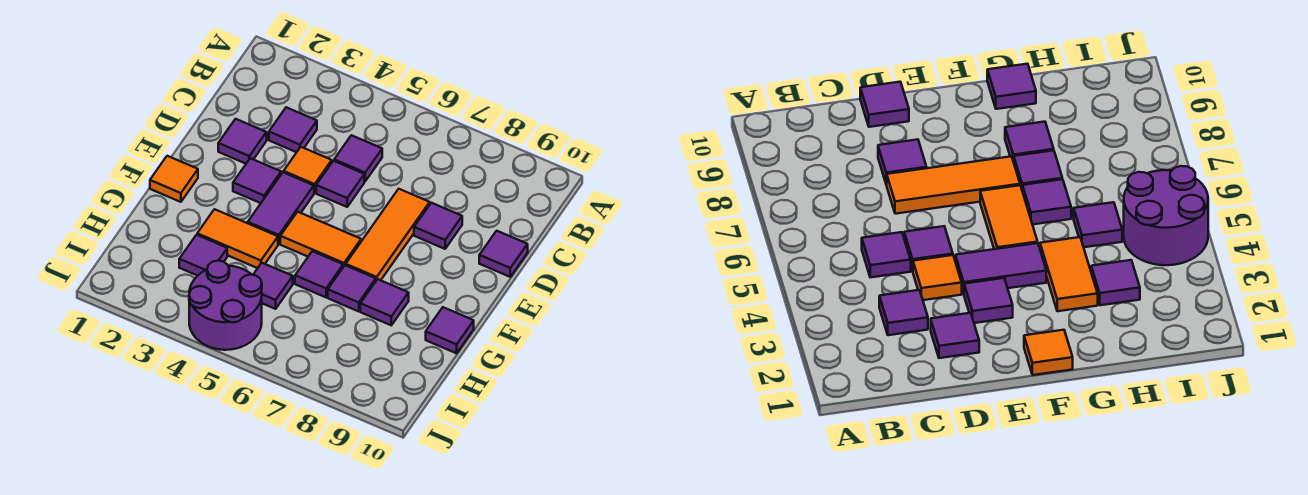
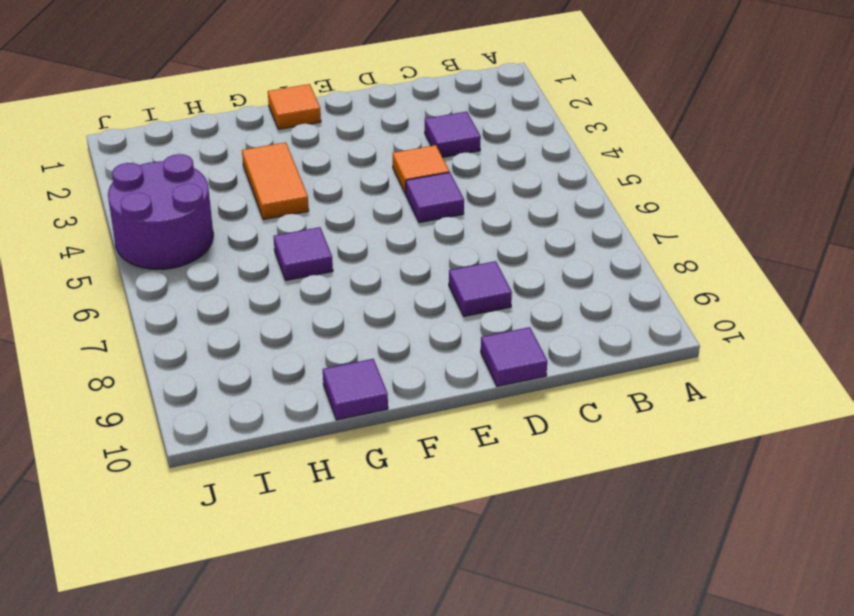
none -> purple 1x1 tile [334,135,382,181]
none -> purple 1x1 tile [218,119,267,164]
none -> orange 1x3 tile [346,189,430,280]

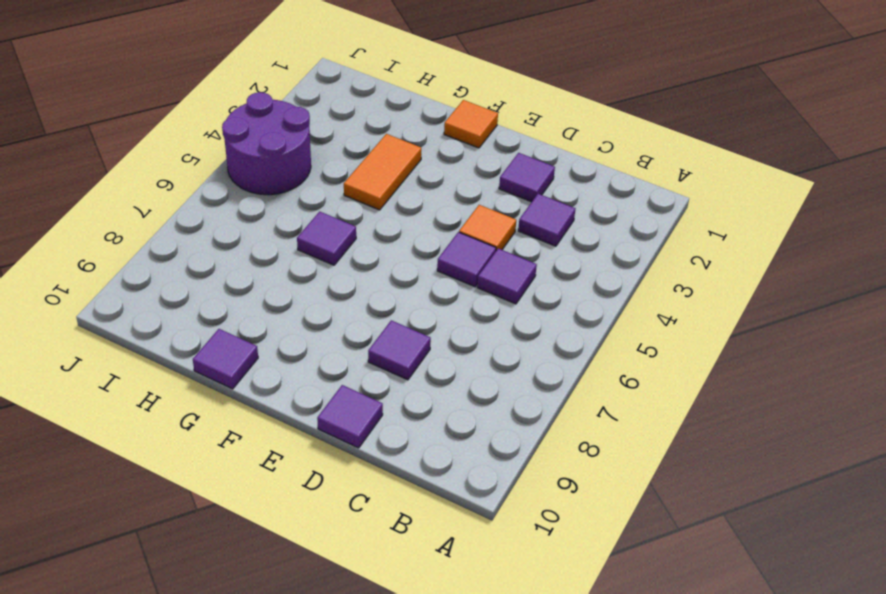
none -> orange 1x3 tile [346,189,430,280]
none -> purple 1x1 tile [233,158,281,203]
none -> purple 1x2 tile [248,172,314,244]

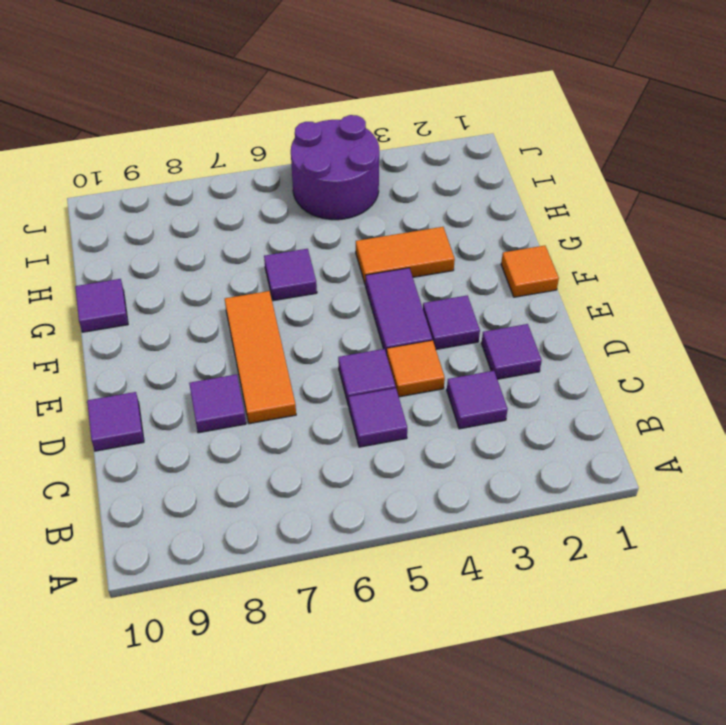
none -> orange 1x2 tile [280,212,361,267]
none -> purple 1x1 tile [328,265,376,311]
none -> purple 1x1 tile [360,279,409,325]

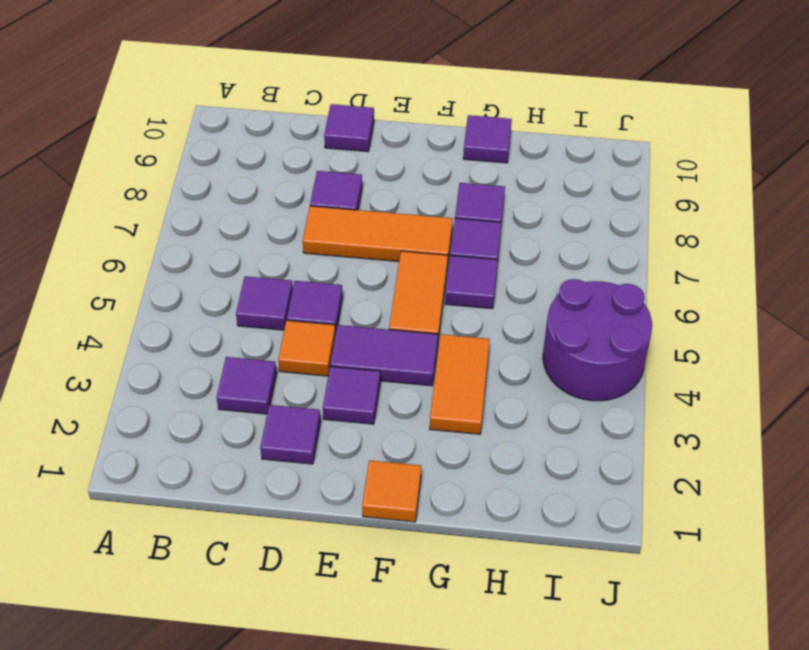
none -> purple 1x1 tile [179,235,227,276]
none -> purple 1x1 tile [253,263,293,309]

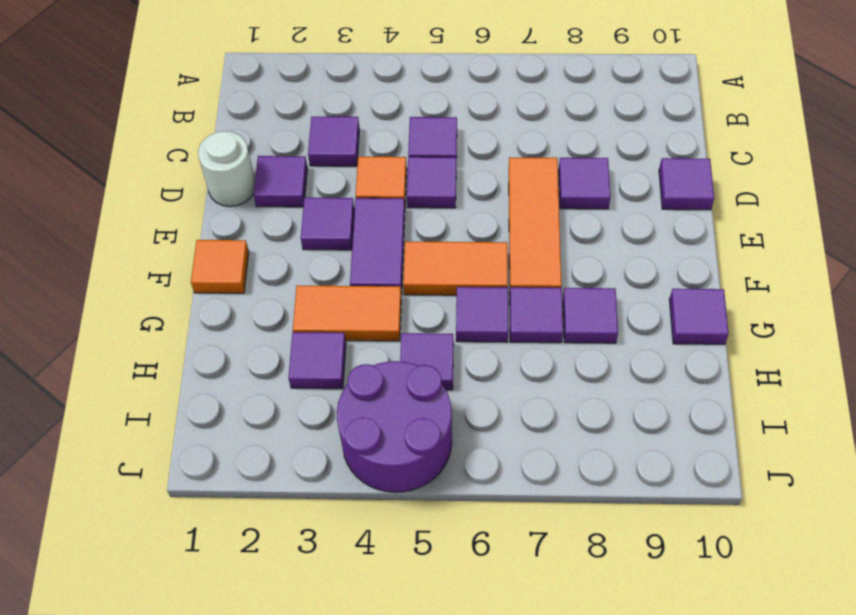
white 1x1 round brick [198,131,255,206] -> none

